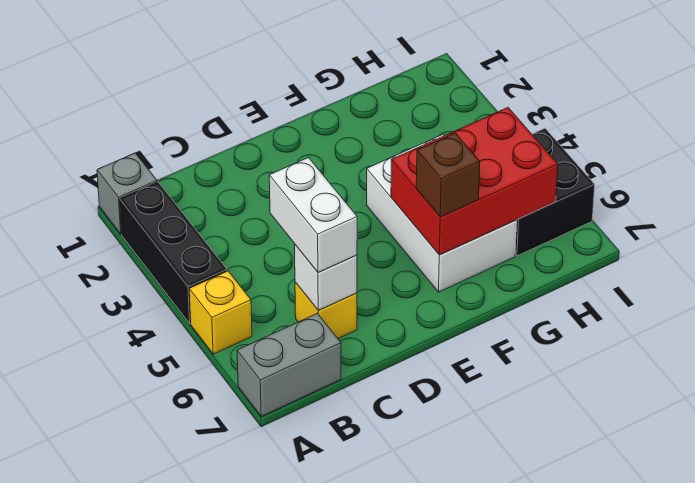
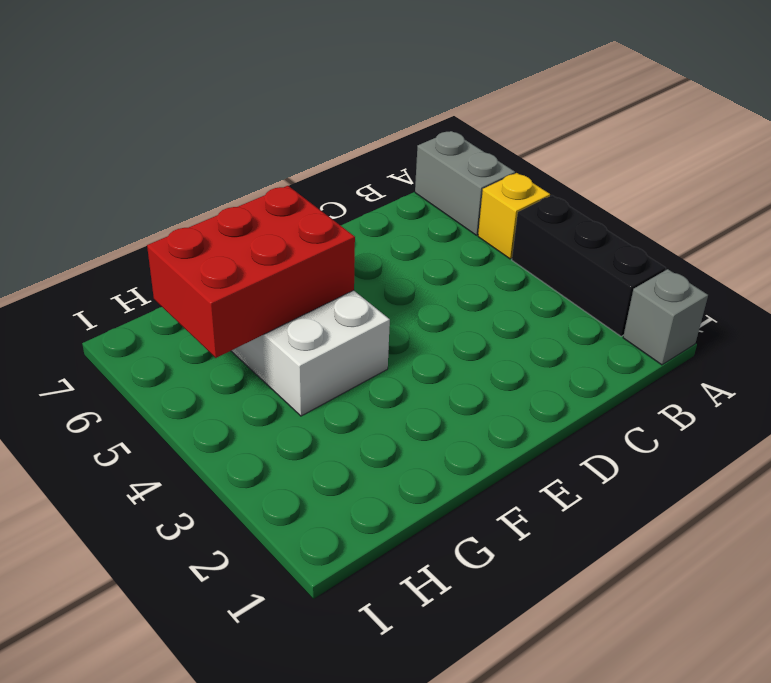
grey 1x2 brick [415,131,515,235] -> grey 1x2 brick turned to [237,313,341,416]
none -> yellow 1x1 brick [295,282,357,338]
none -> black 2x2 brick [515,128,595,256]

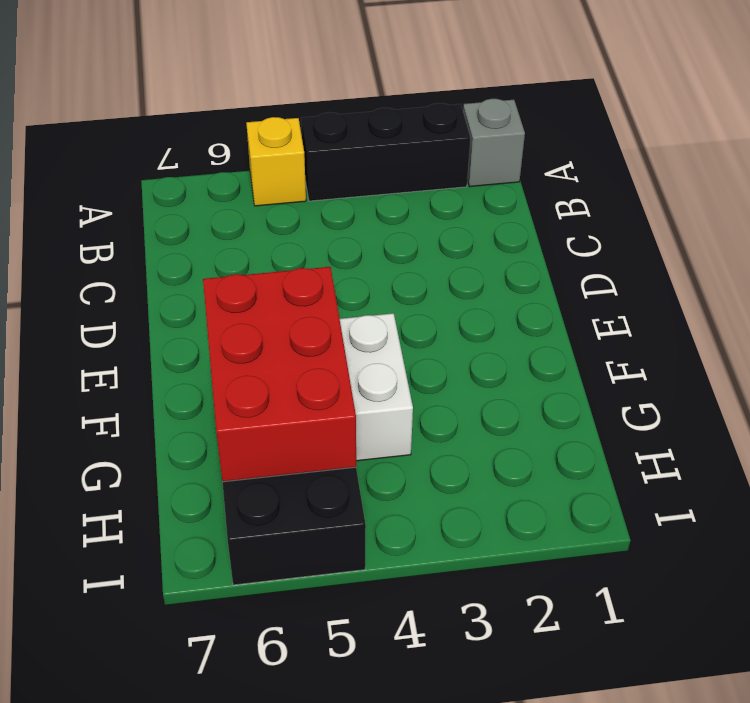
none -> grey 1x2 brick [237,313,341,416]
none -> yellow 1x1 brick [295,282,357,338]

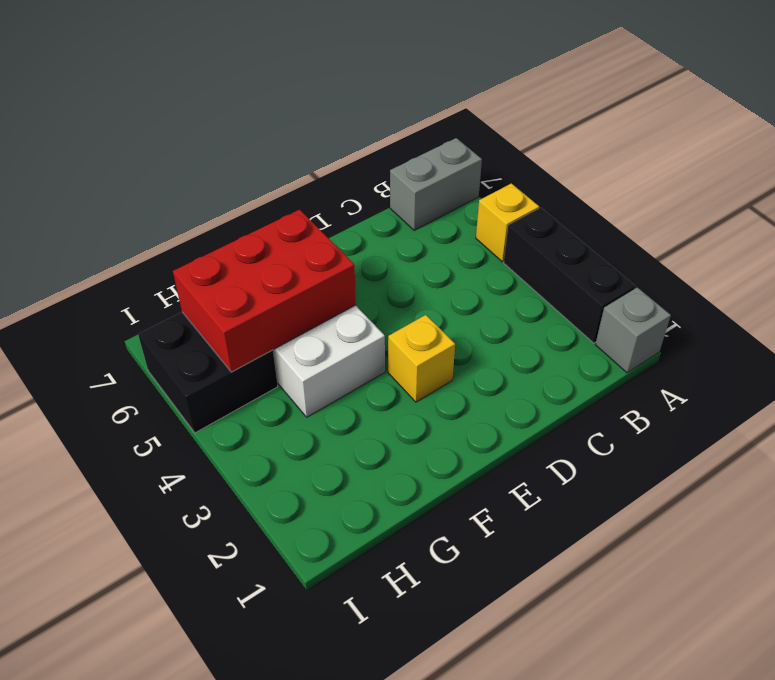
yellow 1x1 brick [388,315,455,402] -> yellow 1x1 brick moved to [295,282,357,338]
none -> white 1x1 brick [295,245,357,310]
none -> white 1x2 brick [269,158,357,273]

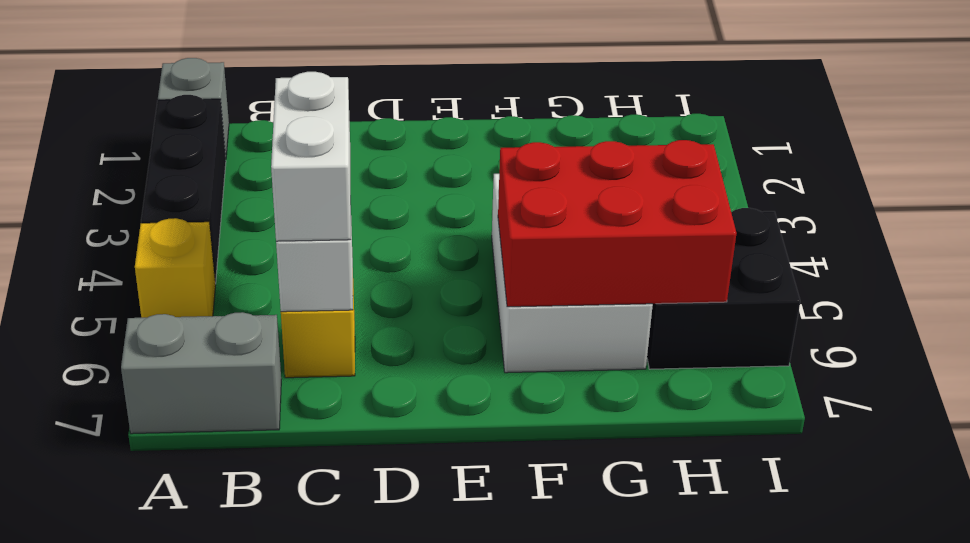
none -> brown 1x1 brick [416,133,480,217]

